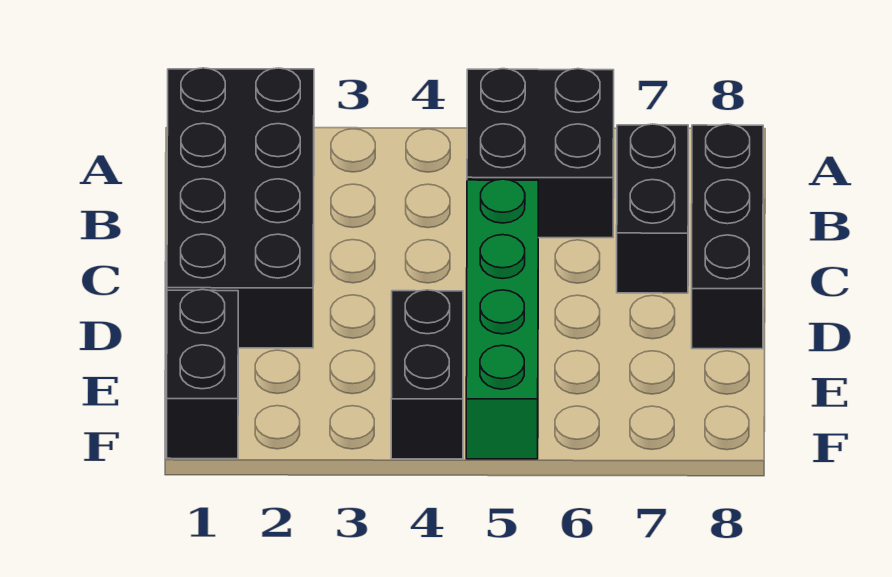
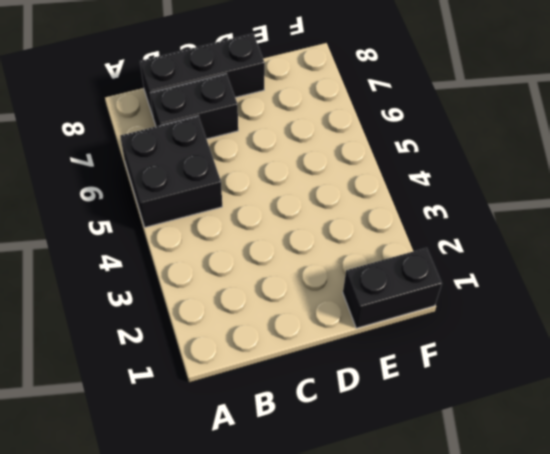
none -> black 2x4 brick [167,68,314,348]
none -> green 1x4 brick [466,179,538,459]

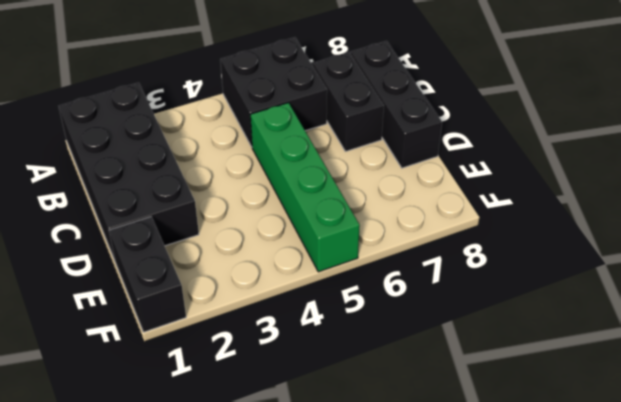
none -> black 1x2 brick [391,290,463,459]

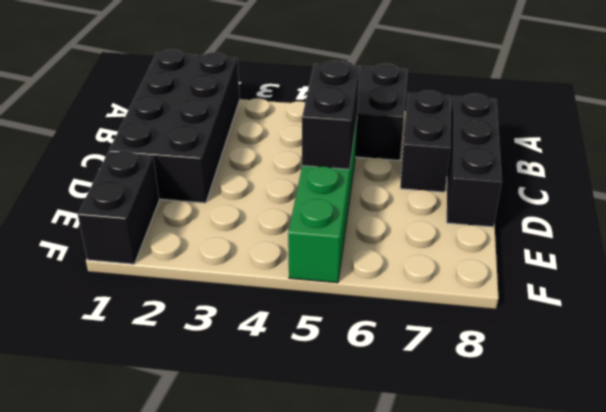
black 1x2 brick [302,61,360,169] -> black 1x2 brick moved to [391,290,463,459]

